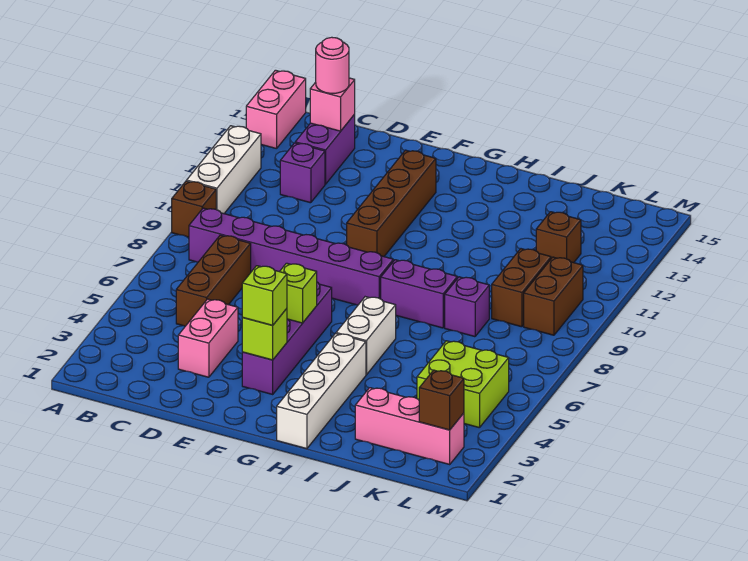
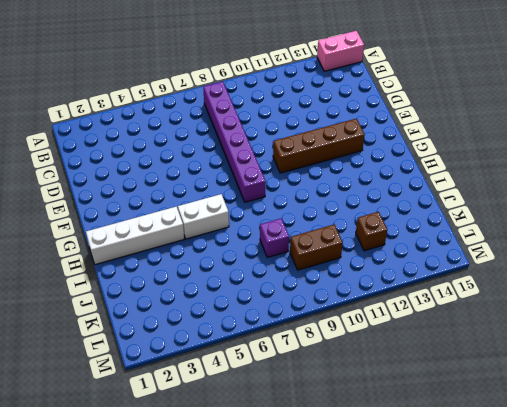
none -> brown 1x1 brick [172,181,216,237]
none -> white 1x3 brick [187,126,261,214]
none -> brown 1x3 brick [176,235,251,326]

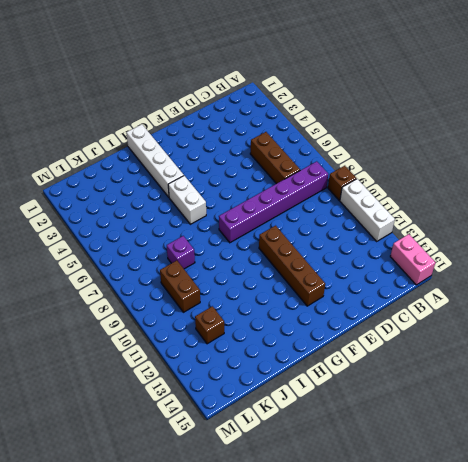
none -> purple 1x1 brick [280,143,325,203]
none -> purple 1x2 brick [295,115,355,184]
none -> pink 1x2 brick [178,299,238,377]

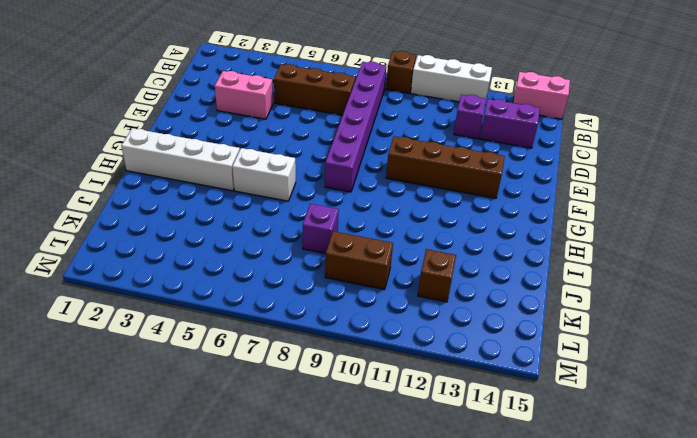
none -> purple 1x4 brick [242,282,332,394]
none -> purple 1x2 brick [381,260,457,328]
none -> pink 1x3 brick [355,388,464,464]

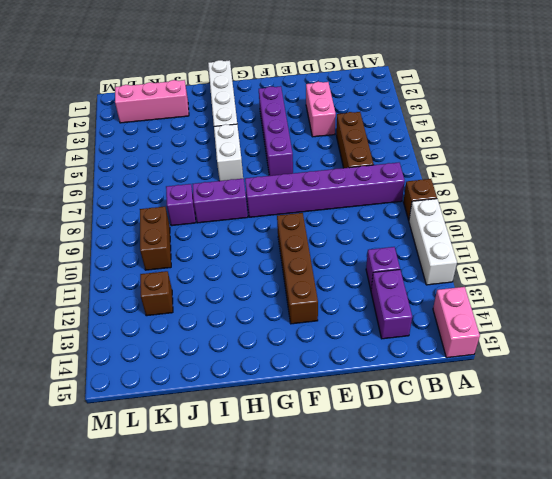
none -> lime 2x2 brick [417,341,509,428]
none -> brown 1x2 brick [524,257,583,335]
none -> pink 1x1 brick [310,78,355,131]

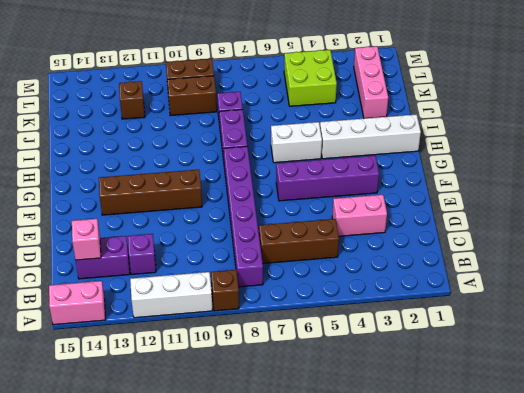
none -> lime 1x1 brick [242,309,287,360]
none -> lime 1x1 brick [280,263,317,323]
none -> brown 1x1 brick [419,370,464,430]

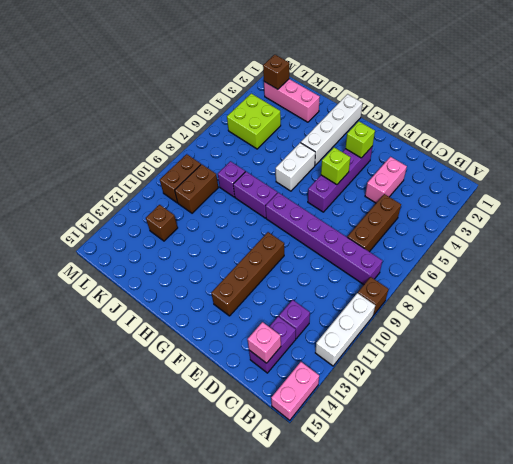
none -> pink 1x1 round brick [316,37,349,93]
none -> lime 1x1 brick [242,266,287,325]

